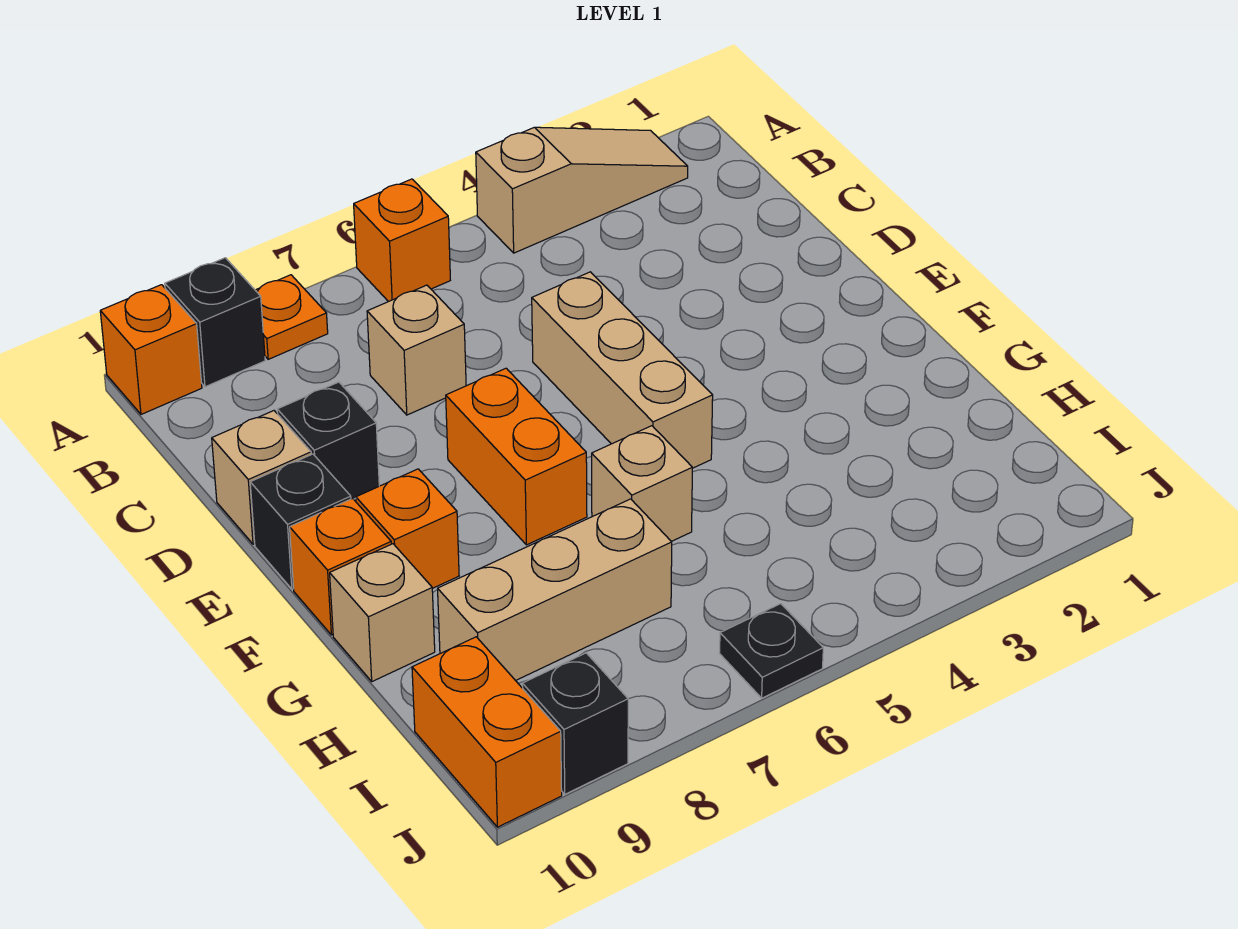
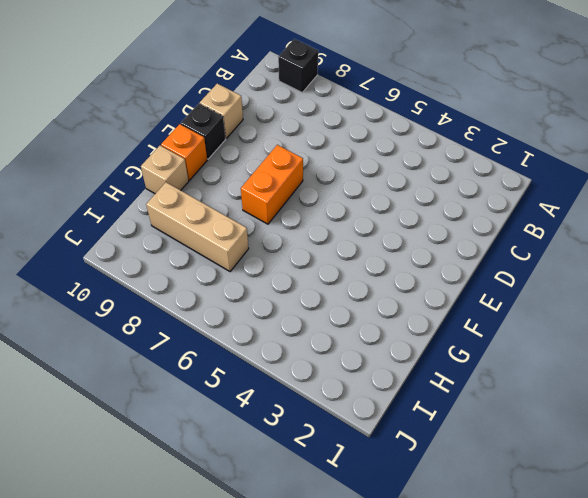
none -> tan 1x3 slope [476,127,688,253]
none -> orange 1x1 brick [354,179,450,302]
none -> orange 1x1 plate [255,275,328,359]

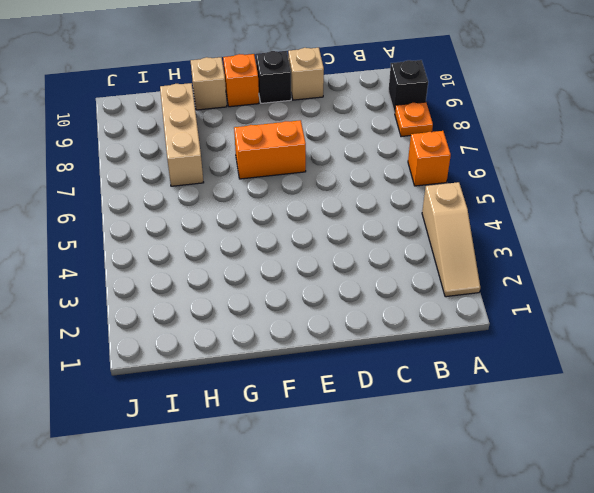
none -> orange 1x1 brick [100,285,202,414]
none -> tan 1x1 brick [367,285,466,415]
none -> tan 1x3 brick [532,272,713,468]

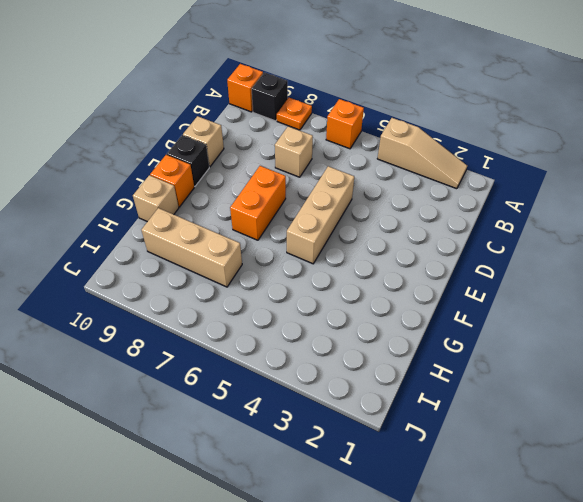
none -> black 1x1 brick [277,382,379,499]
none -> orange 1x1 brick [356,469,459,588]
none -> tan 1x1 brick [592,426,692,541]

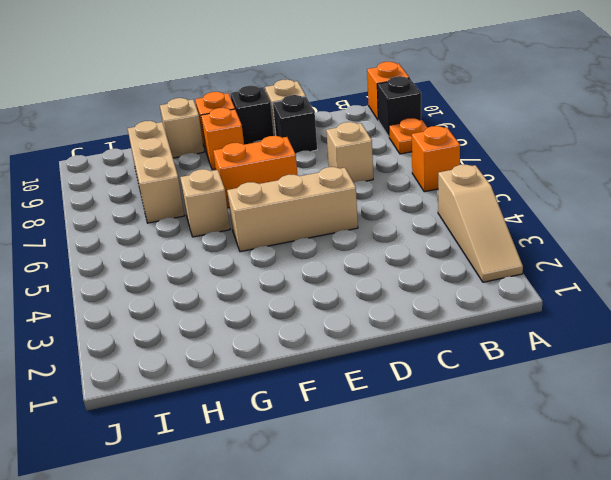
none -> orange 1x2 brick [412,637,562,827]
none -> black 1x1 plate [720,604,823,698]
none -> black 1x1 brick [522,653,628,794]

